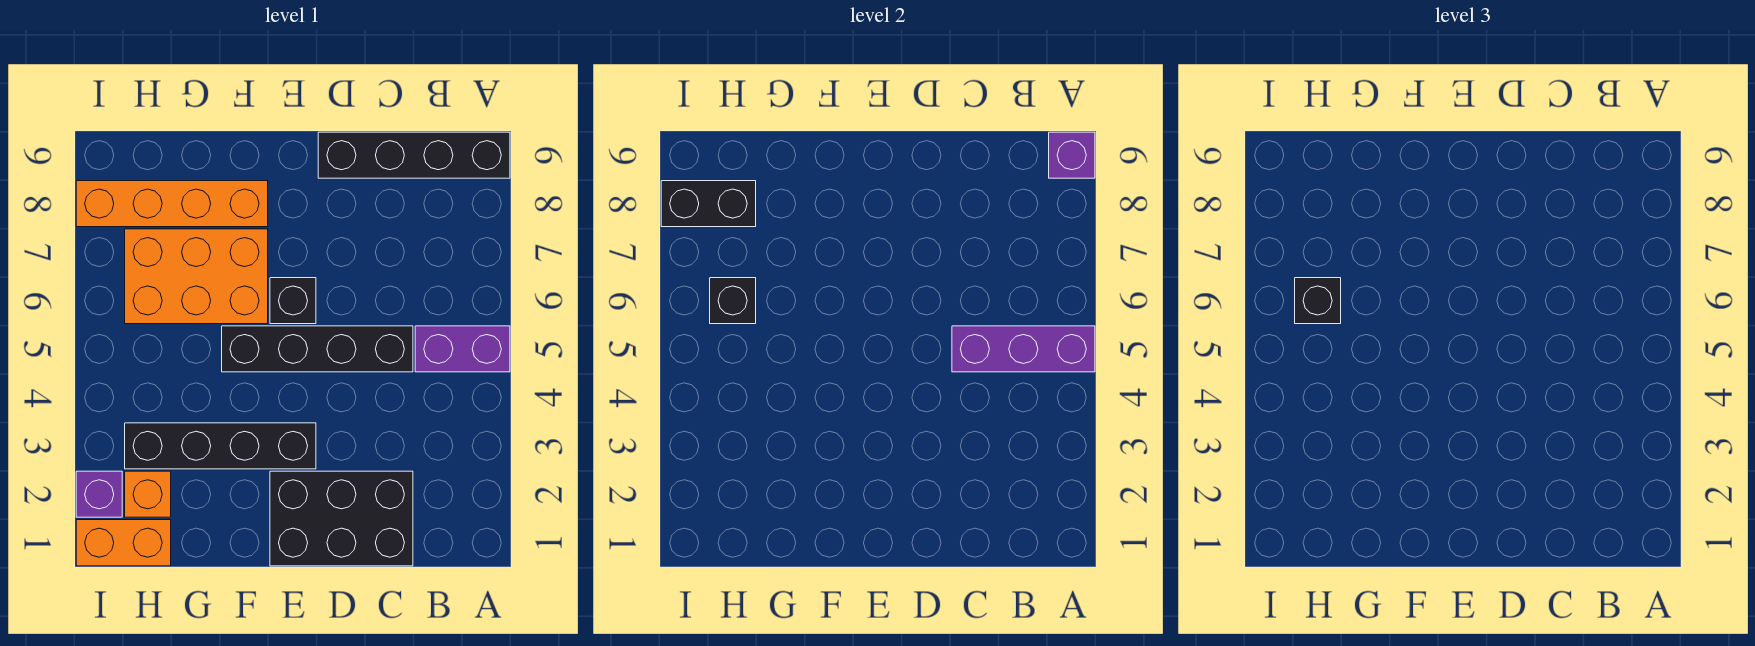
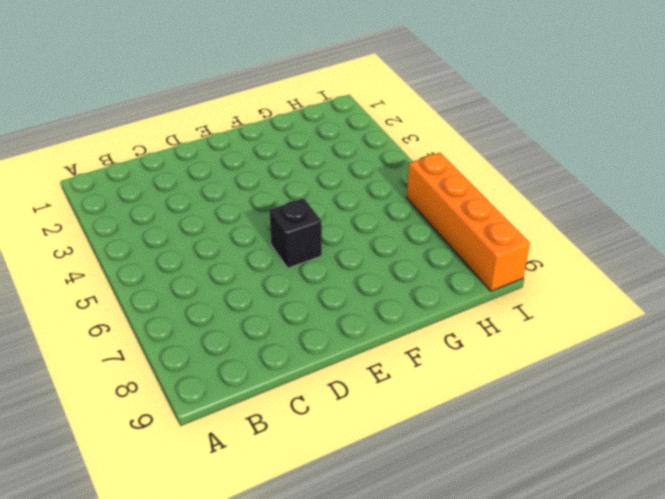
orange 1x4 brick [407,153,530,291] -> orange 1x4 brick turned to [76,181,268,227]
none -> purple 1x2 brick [415,326,510,372]
none -> black 1x4 brick [318,132,510,178]
none -> black 2x3 brick [270,471,413,566]

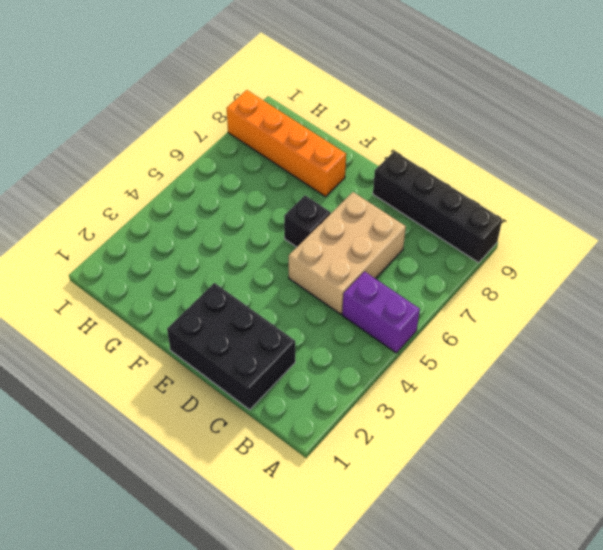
tan 2x3 brick [289,192,406,314] -> black 1x4 brick [222,326,413,372]
none -> black 1x4 brick [125,423,316,469]
none -> orange 2x3 brick [125,229,268,324]
none -> orange 1x2 brick [76,520,171,566]

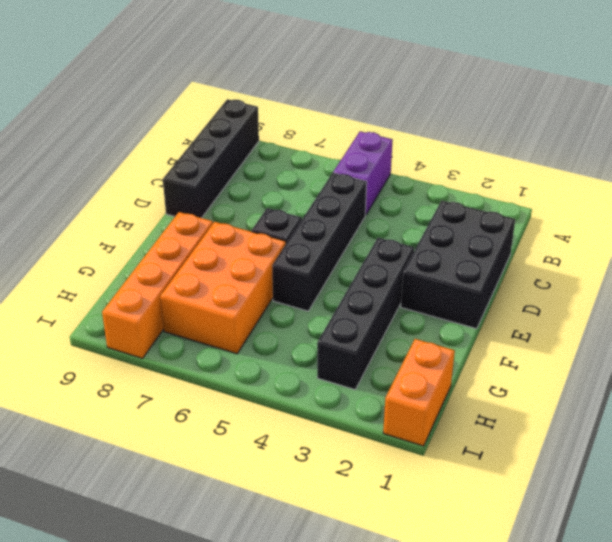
none -> orange 1x1 brick [125,471,171,517]
none -> purple 1x1 brick [76,471,122,517]
none -> purple 1x3 brick [952,326,1095,372]

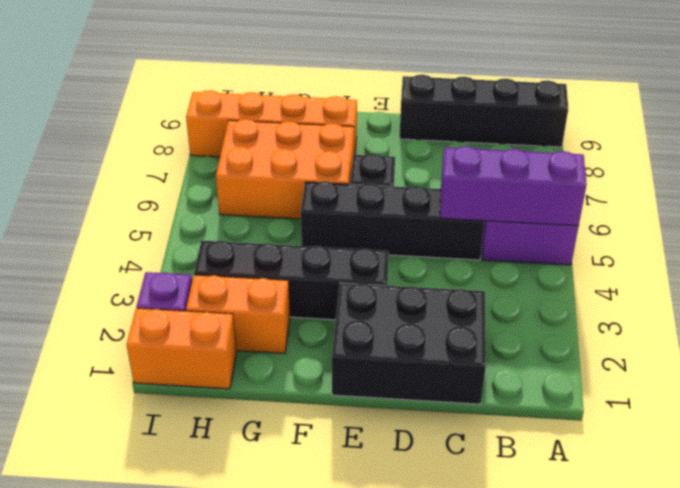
orange 1x2 brick [186,275,290,353] -> orange 1x1 brick [125,471,171,517]
none -> purple 1x1 brick [1049,132,1095,178]
none -> black 1x1 brick [710,278,756,324]
none -> black 1x2 brick [661,181,756,227]

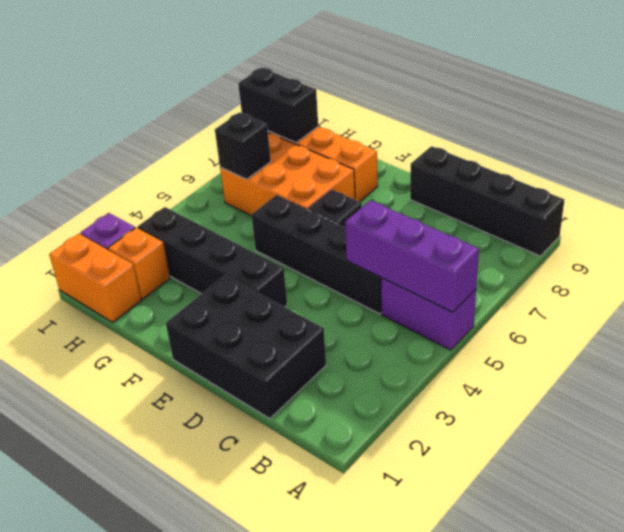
none -> purple 1x1 brick [1049,132,1095,178]
none -> black 1x1 brick [1295,278,1341,324]

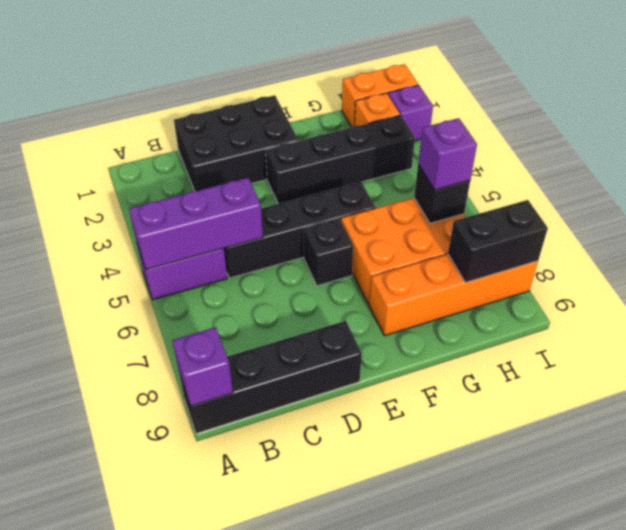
purple 1x1 brick [418,118,477,190] -> black 1x1 brick [1295,278,1341,324]

